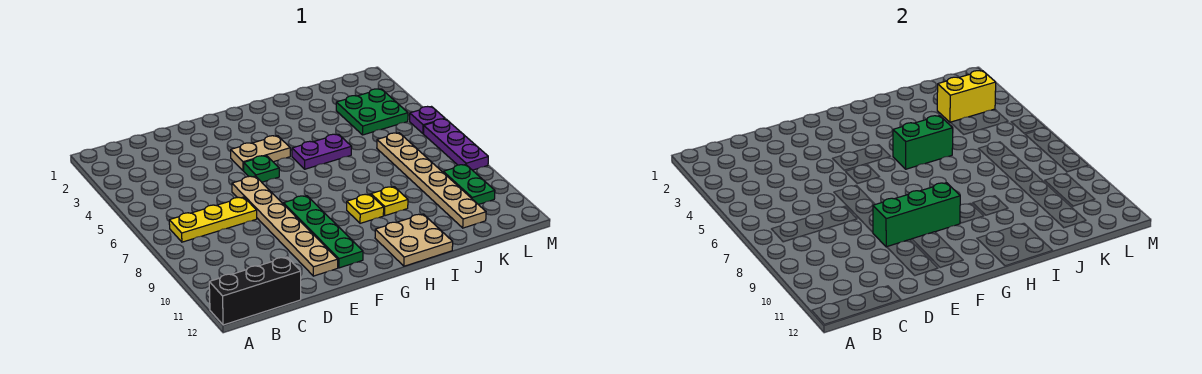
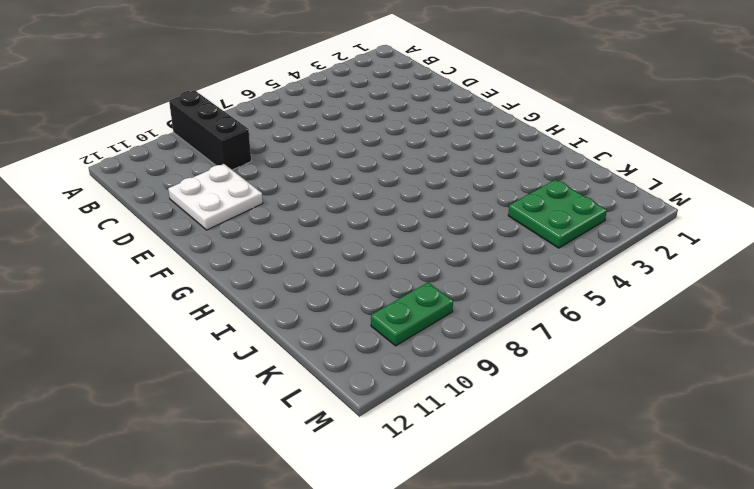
black 1x3 brick [169,90,251,170] -> black 1x3 brick moved to [209,257,301,325]
white 2x2 plate [168,164,263,230] -> tan 1x6 plate [232,176,338,276]
none -> yellow 1x3 plate [169,197,257,242]
none -> tan 1x2 plate [231,136,290,171]
none -> green 1x1 plate [244,156,279,182]

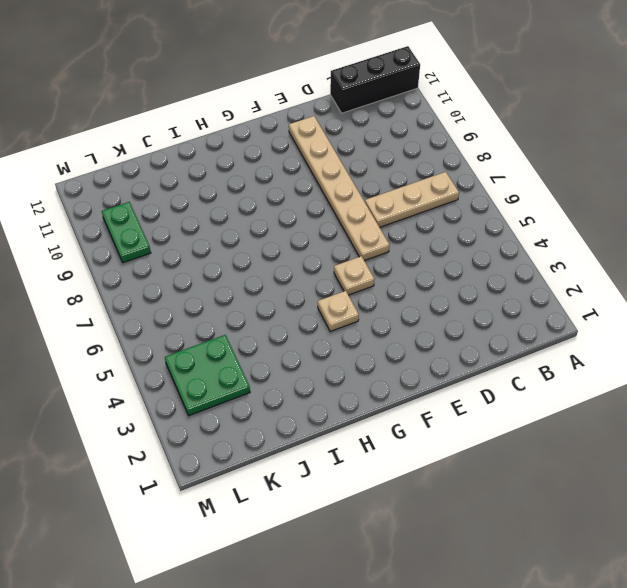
tan 1x3 plate [365,172,459,227] -> yellow 1x3 plate [169,197,257,242]
tan 1x1 plate [334,256,374,295] -> green 1x1 plate [244,156,279,182]
tan 1x1 plate [318,291,359,331] -> tan 1x2 plate [231,136,290,171]
none -> green 1x4 plate [283,196,363,268]
none -> purple 1x2 plate [292,134,352,169]
none -> yellow 1x1 plate [347,194,384,223]

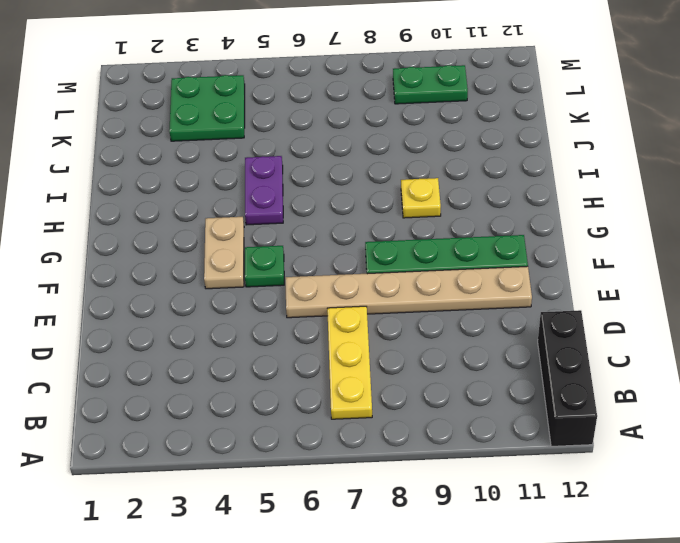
none -> tan 2x2 plate [375,214,453,266]
none -> yellow 1x1 plate [371,187,408,216]
none -> tan 1x6 plate [377,133,486,228]

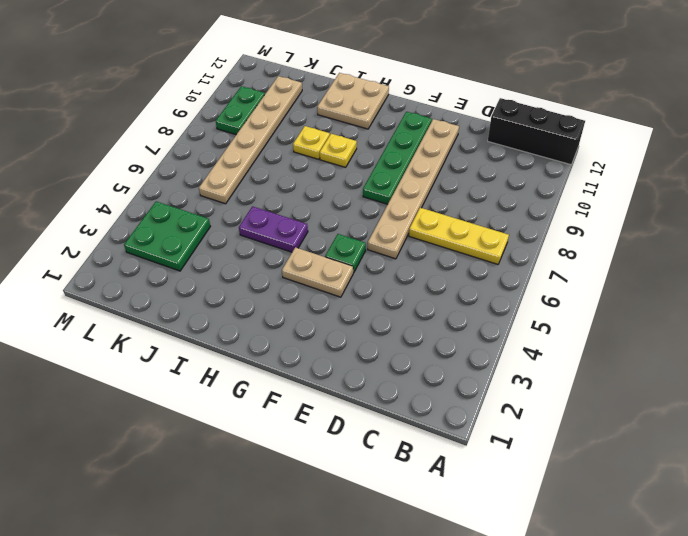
none -> purple 1x1 plate [410,107,445,134]
none -> purple 1x3 plate [424,119,488,170]
none -> green 1x3 brick [873,183,960,247]

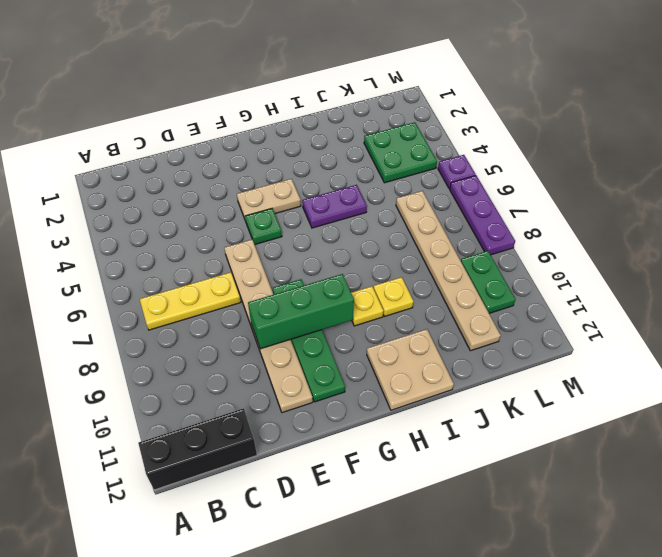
none -> green 1x2 brick [893,116,953,169]
none -> yellow 1x2 brick [937,71,996,123]

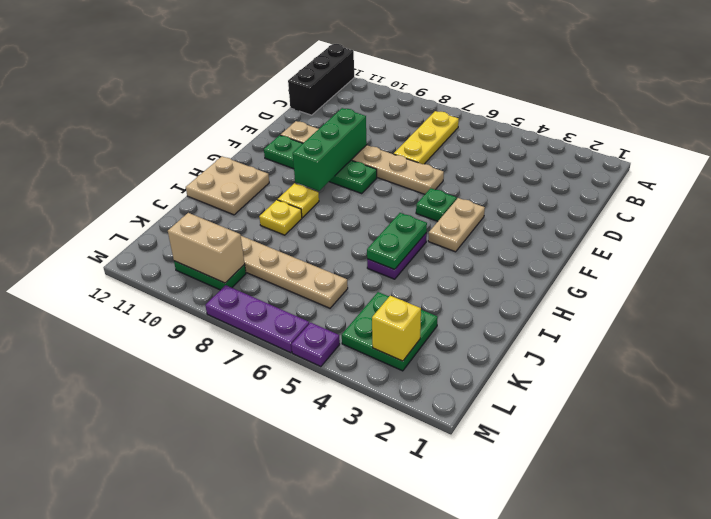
green 1x2 plate [367,213,427,270] -> green 1x2 brick [893,116,953,169]
yellow 1x1 brick [372,296,421,361] -> yellow 1x2 brick [937,71,996,123]
tan 1x2 brick [168,213,245,283] -> none

